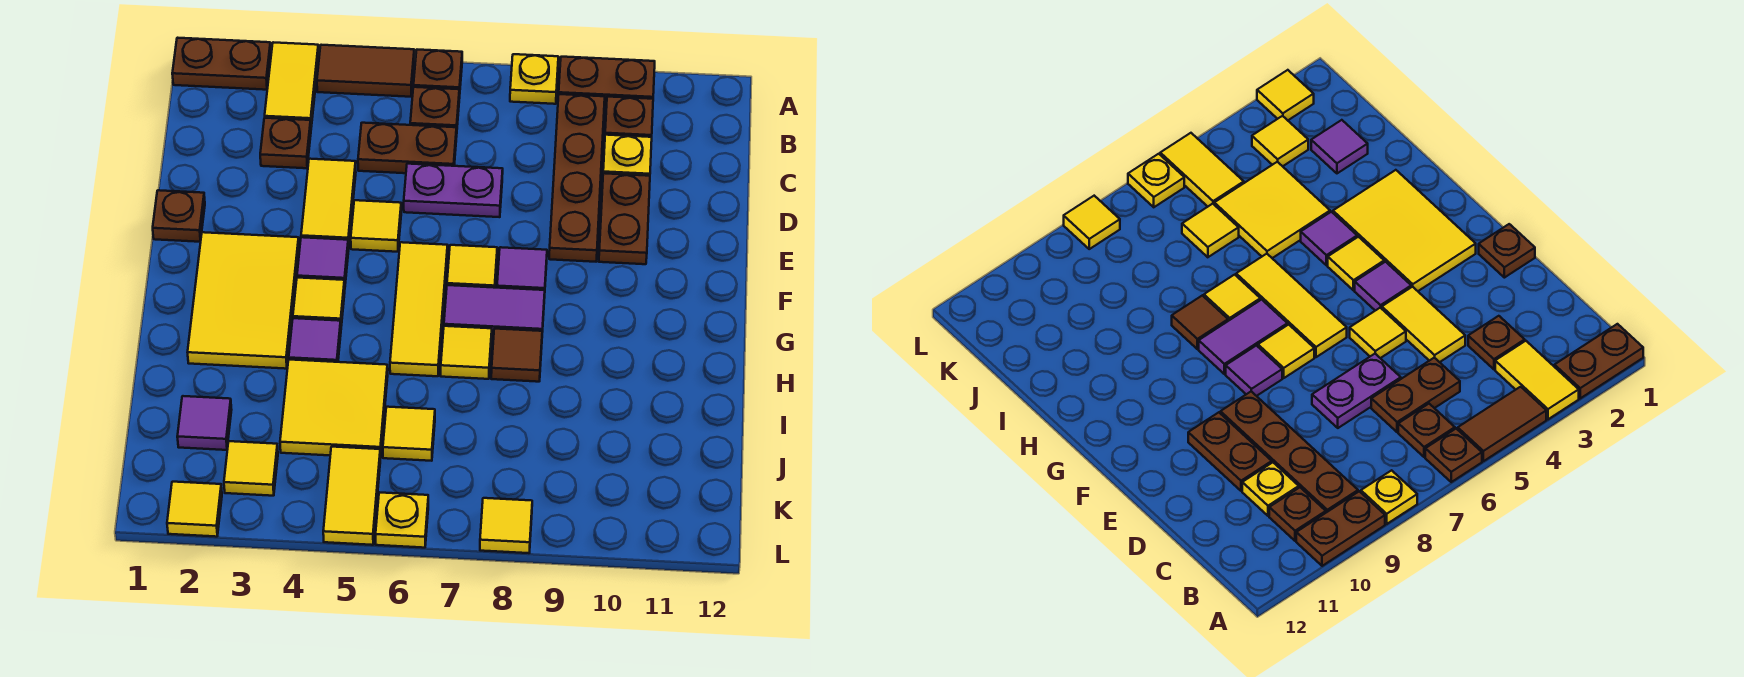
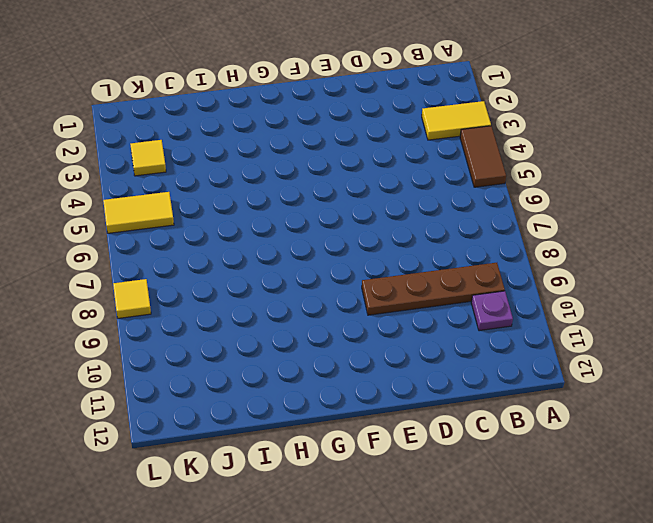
purple 1x1 plate [471,291,513,331] -> brown 1x1 plate [605,97,653,137]
none -> brown 1x2 plate [172,38,271,90]
none -> brown 1x1 plate [414,50,462,98]
none -> yellow 1x1 plate [510,54,558,104]
none -> brown 1x2 plate [559,57,655,106]

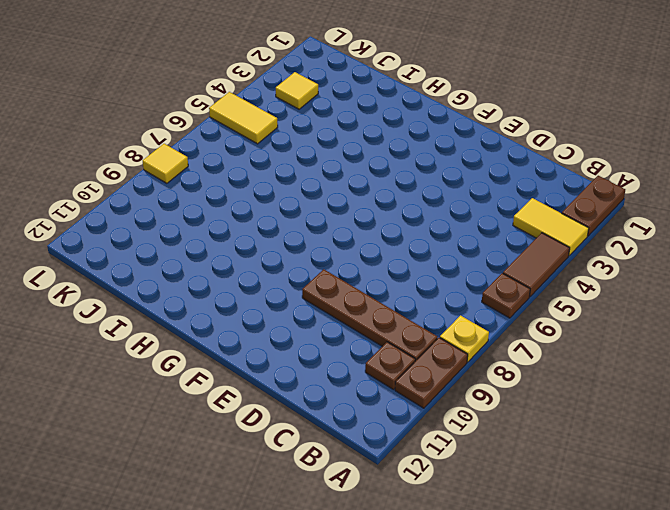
none -> brown 1x1 plate [410,87,459,137]
none -> brown 1x1 plate [260,118,311,168]
none -> brown 1x2 plate [358,123,456,173]
none -> yellow 1x1 plate [603,135,652,176]

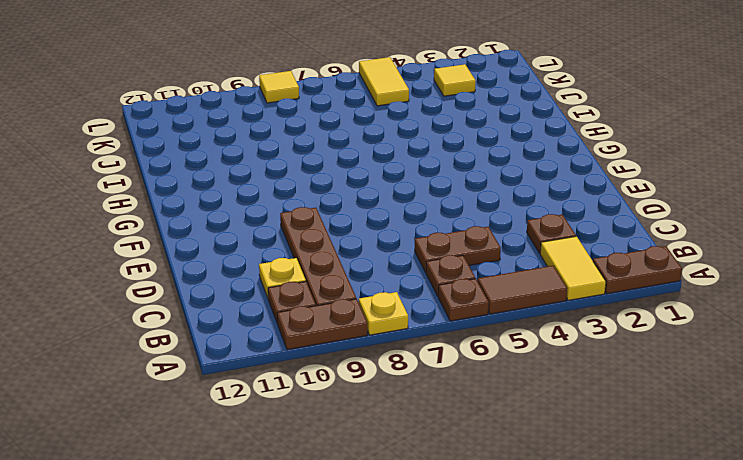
none -> yellow 1x2 tile [301,159,356,249]
none -> purple 1x2 plate [404,164,503,217]
none -> brown 1x2 plate [599,173,650,264]
none -> brown 1x1 plate [153,190,205,242]

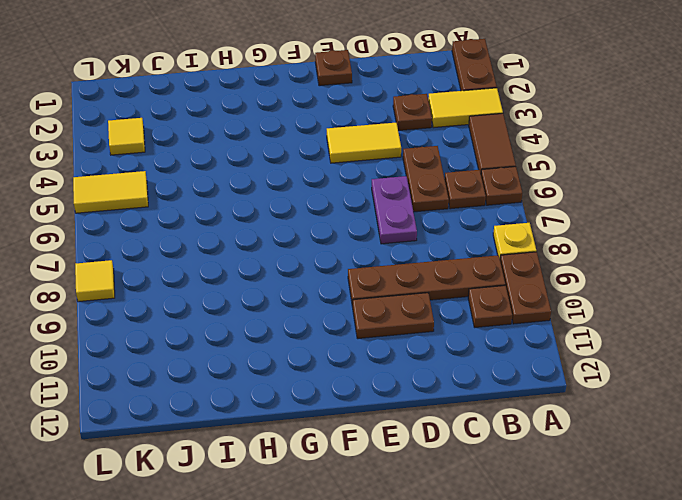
none -> yellow 1x1 plate [603,135,652,176]
none -> yellow 1x1 tile [351,200,401,252]
none -> yellow 2x3 tile [188,232,299,369]
none -> purple 1x1 tile [297,237,348,283]

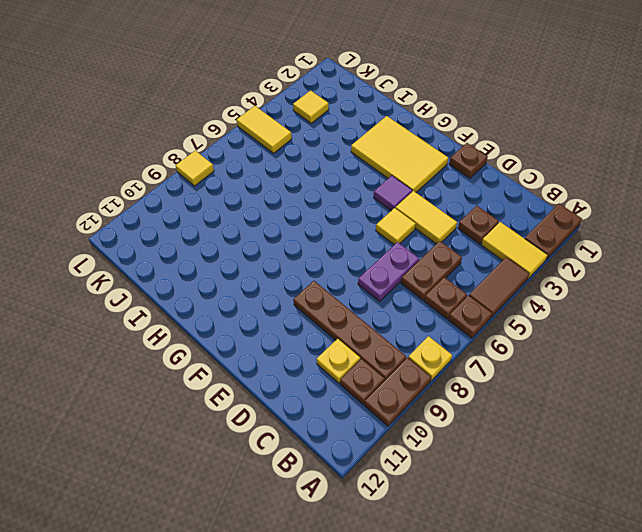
none -> brown 1x2 plate [599,173,650,264]
none -> yellow 1x3 tile [390,242,448,376]
none -> yellow 1x1 tile [447,245,497,288]
none -> purple 1x1 tile [497,247,547,290]

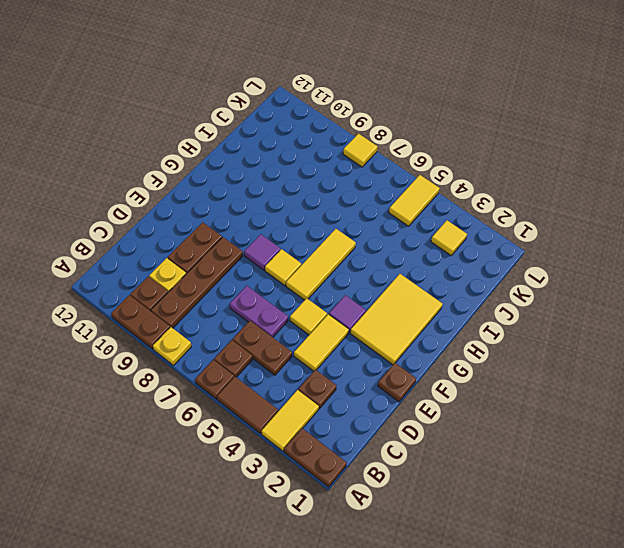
none -> yellow 1x1 tile [293,278,345,326]
none -> purple 1x2 tile [444,285,545,338]
none -> purple 1x1 tile [289,318,341,362]
none -> yellow 1x1 tile [441,326,492,379]

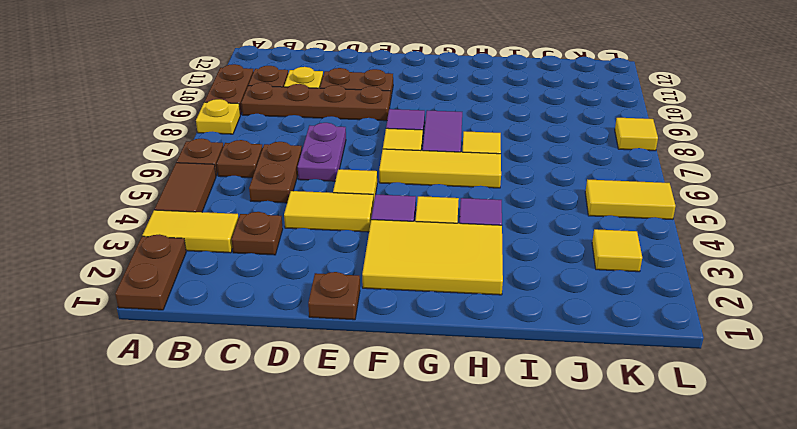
none -> brown 1x1 tile [491,329,542,382]
none -> yellow 2x2 tile [280,360,388,458]
none -> purple 1x1 tile [177,396,232,450]
none -> yellow 1x1 tile [383,407,435,461]

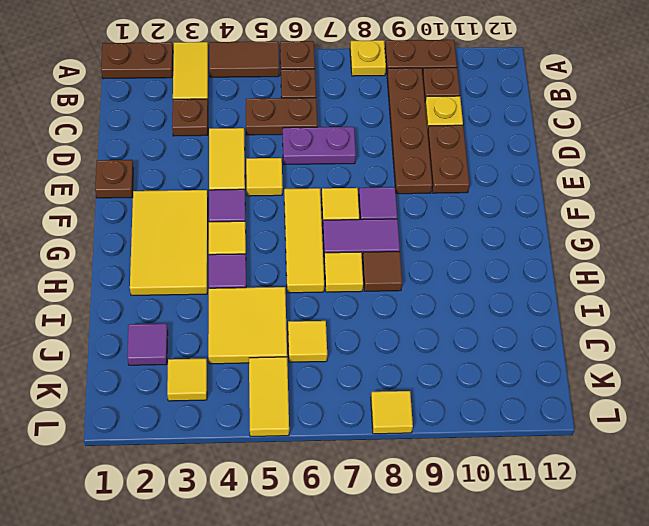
none -> yellow 1x1 tile [167,482,222,537]
none -> yellow 1x1 plate [376,492,428,548]

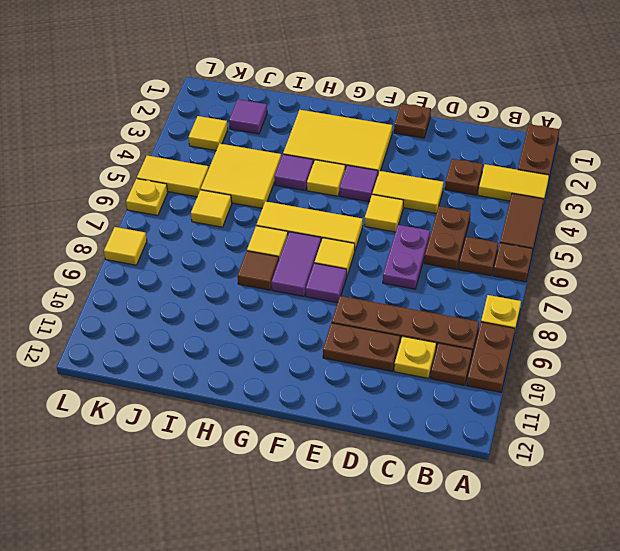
none -> yellow 1x1 tile [167,482,222,537]

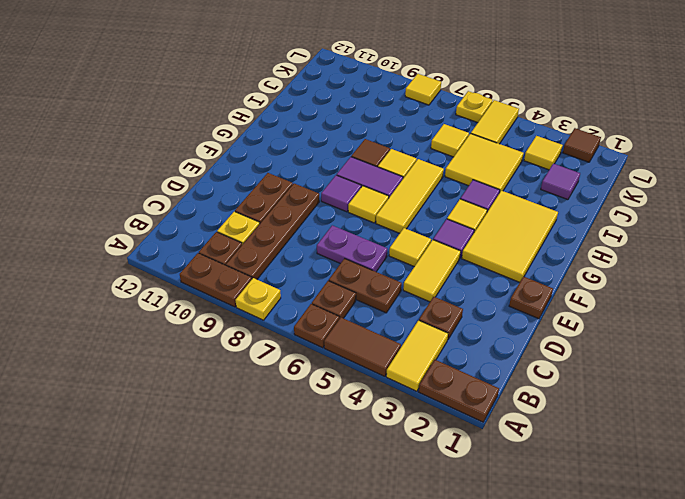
brown 1x1 tile [563,128,601,162] -> yellow 1x1 tile [167,482,222,537]

